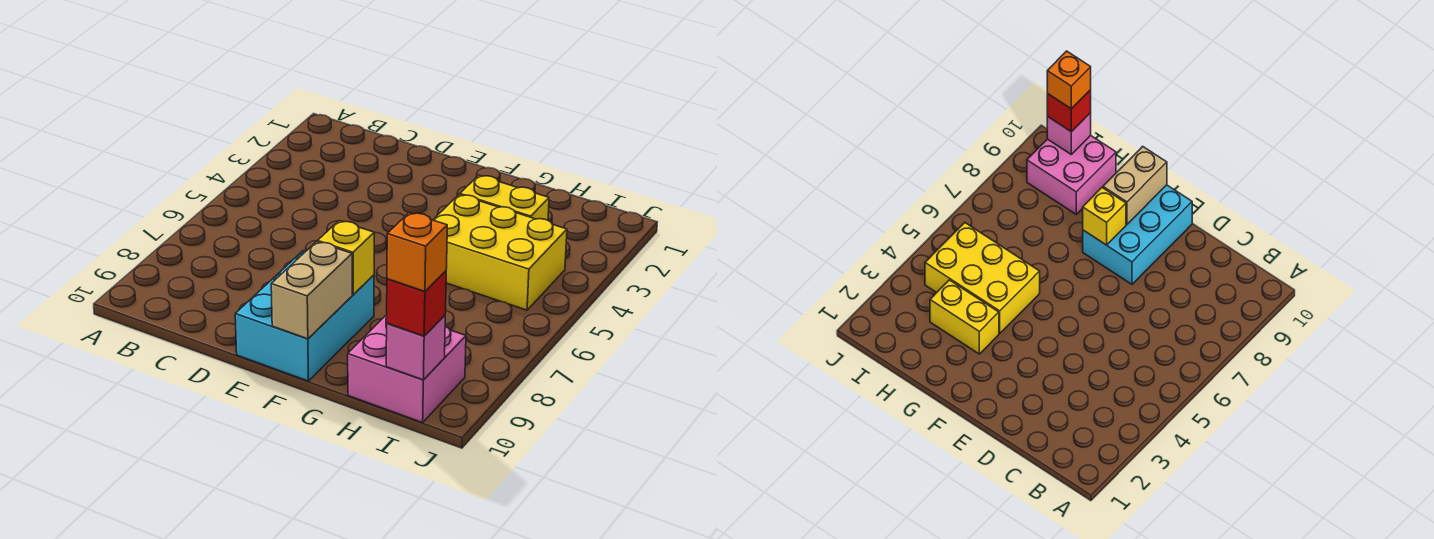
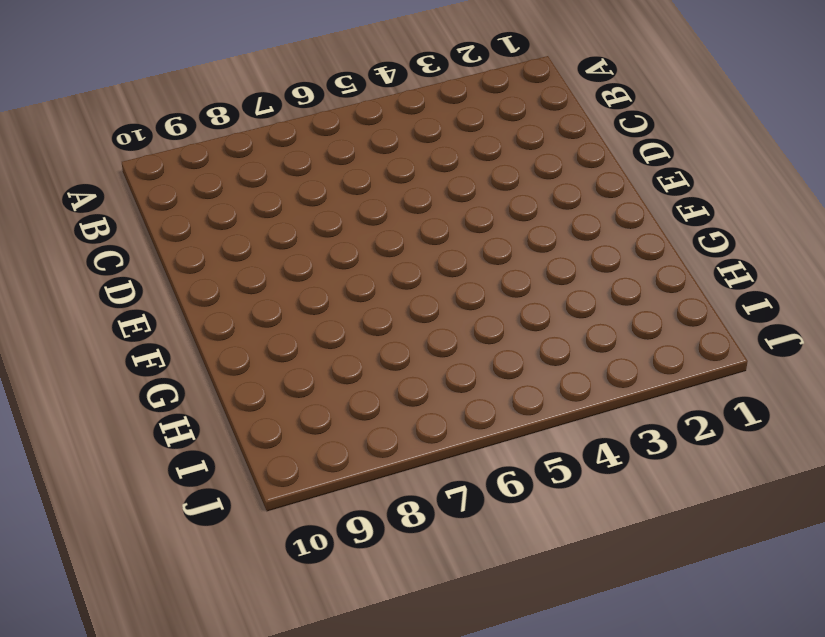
none -> cyan 2x3 brick [235,251,374,381]
none -> yellow 1x2 brick [460,175,549,220]

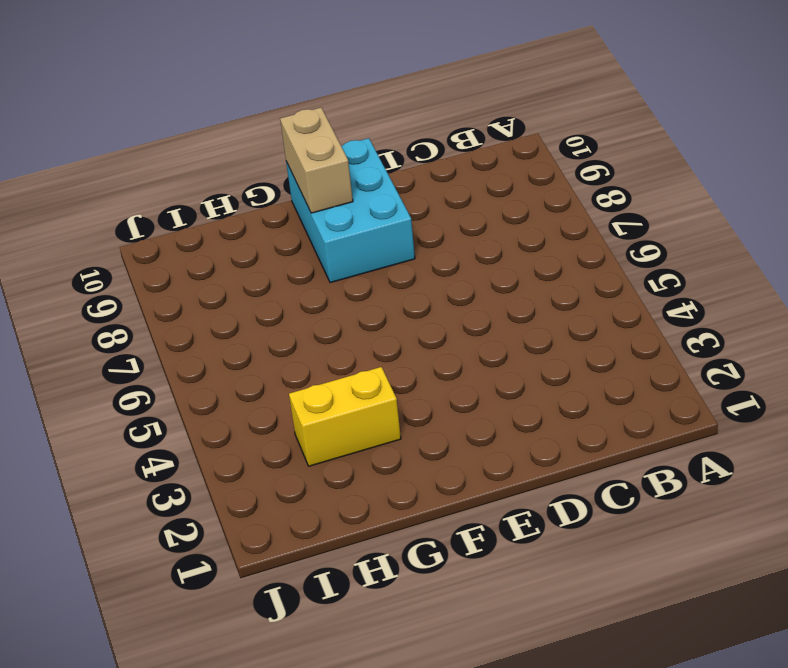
none -> yellow 2x3 brick [433,195,567,310]
none -> pink 2x2 brick [348,315,466,423]

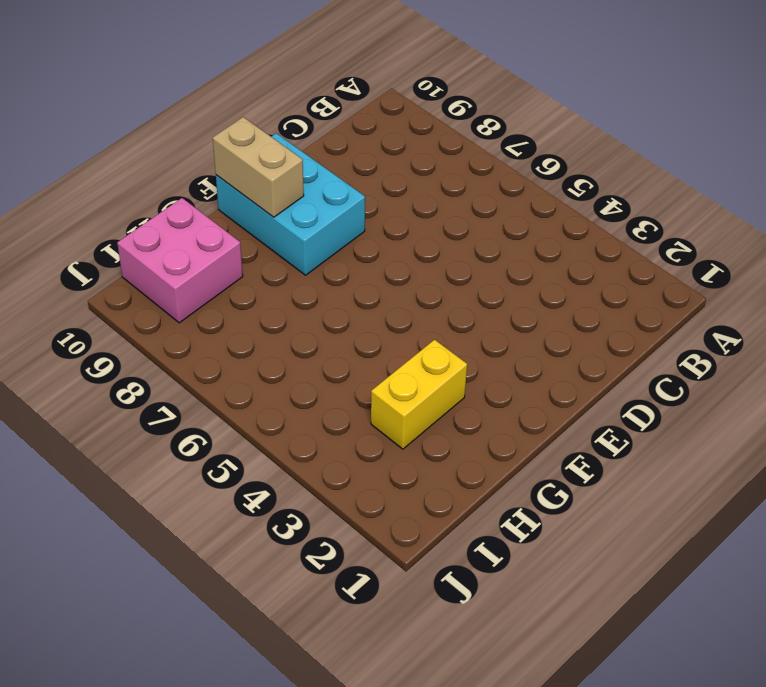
none -> yellow 2x3 brick [433,195,567,310]
none -> yellow 1x1 brick [318,221,374,295]

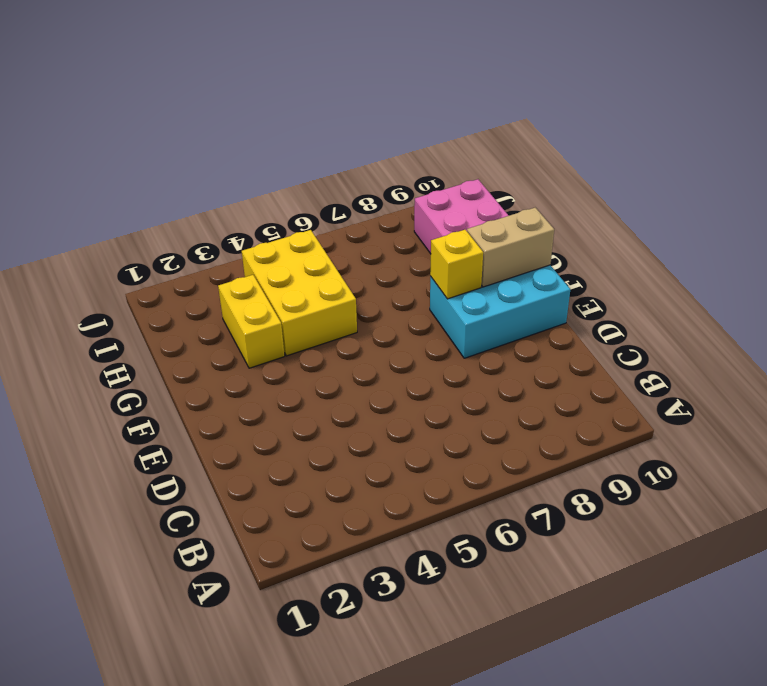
none -> pink 1x1 brick [386,315,445,380]
none -> red 1x1 brick [387,271,446,336]

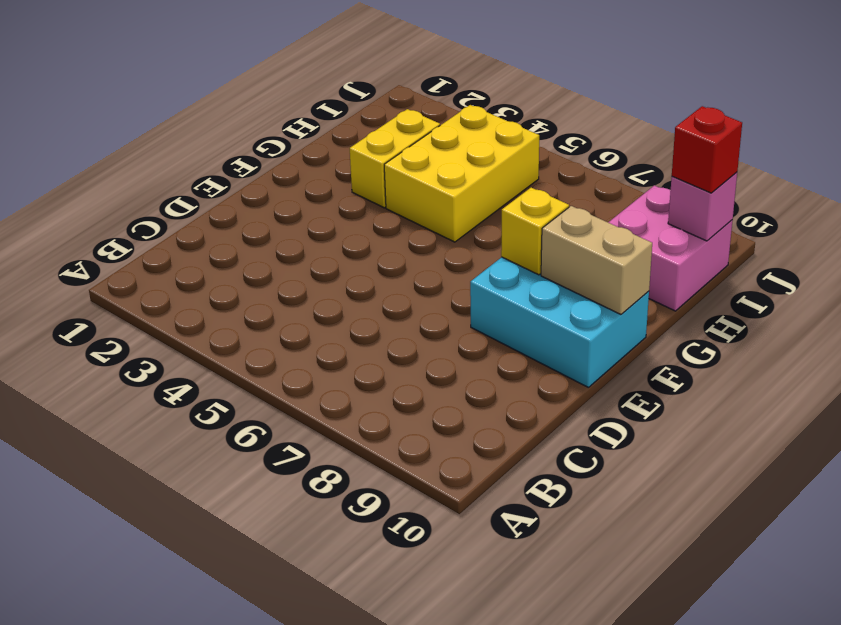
none -> orange 1x1 brick [387,213,447,291]

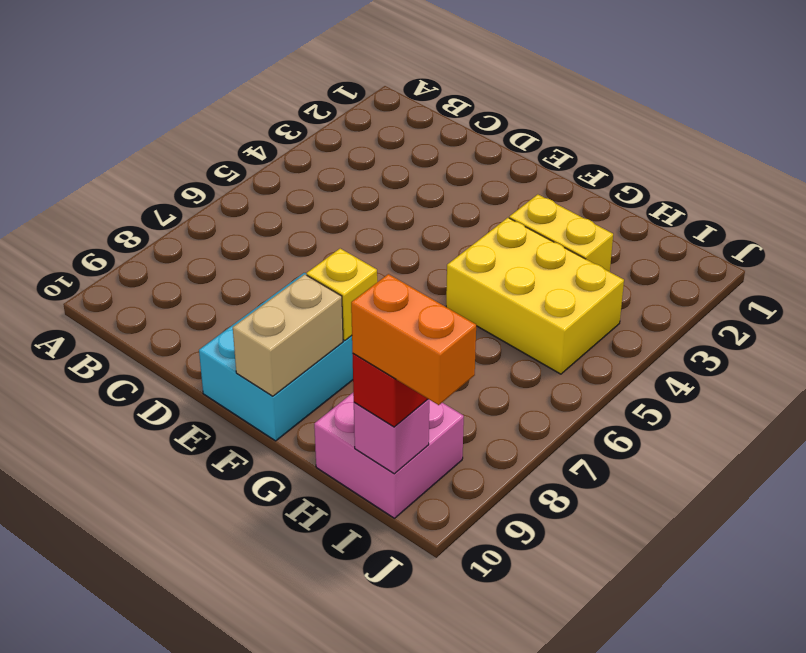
orange 1x2 brick [351,274,476,405] -> orange 1x1 brick [387,213,447,291]

